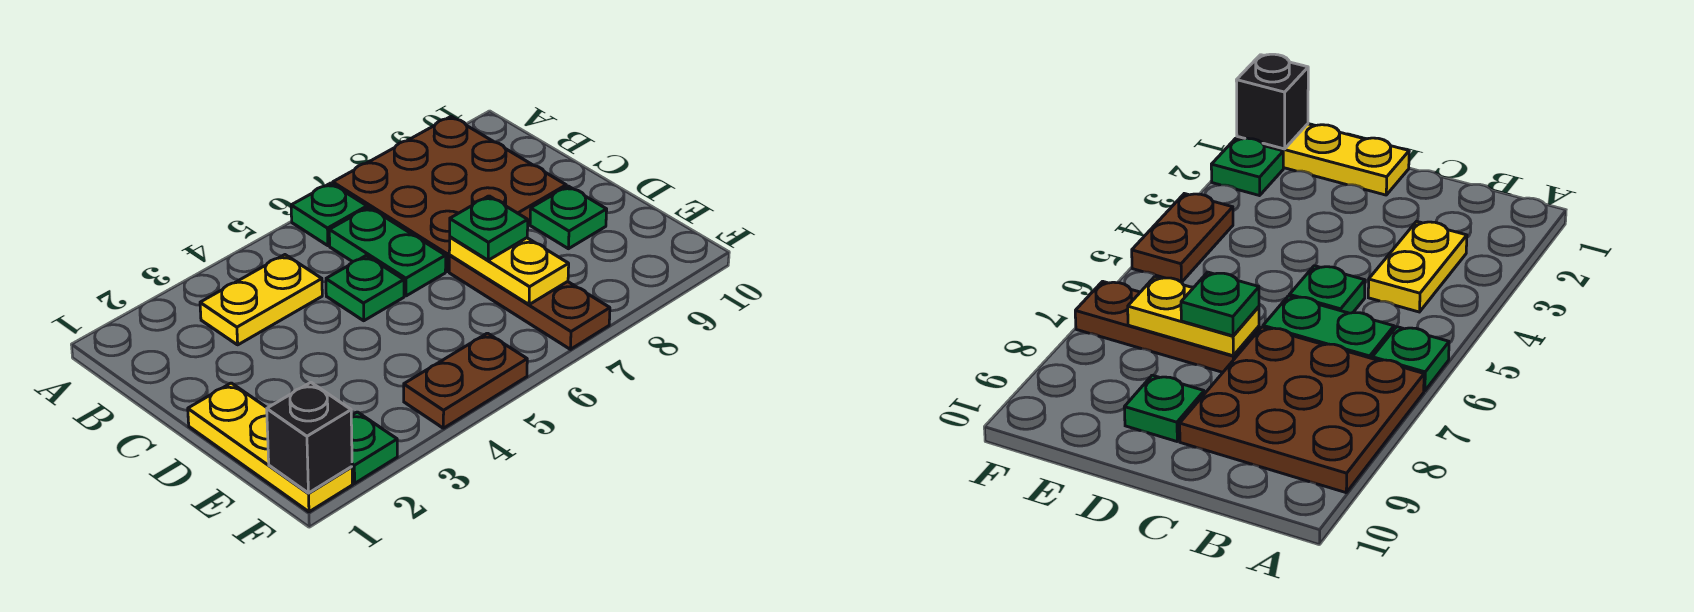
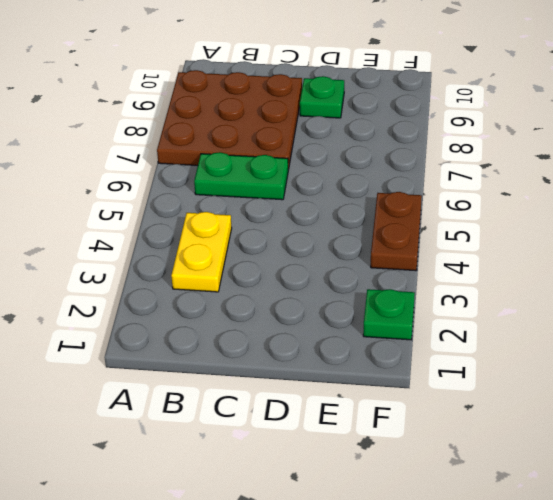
none -> green 1x1 plate [291,183,367,246]
none -> green 1x1 plate [326,256,404,321]
none -> yellow 1x3 plate [188,383,352,512]

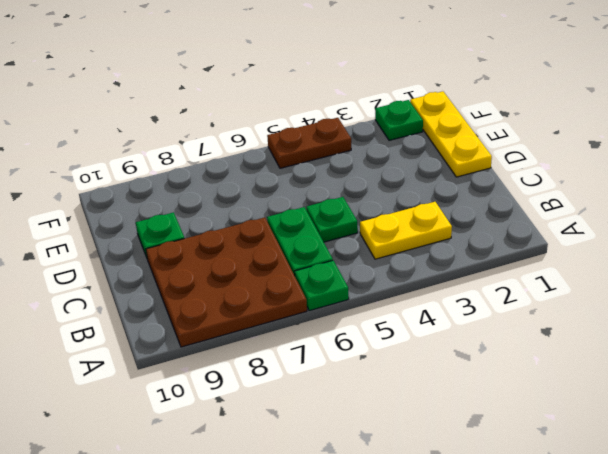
none -> brown 1x3 plate [449,255,610,349]
none -> yellow 1x2 plate [449,237,569,305]
none -> black 1x1 brick [267,382,352,493]

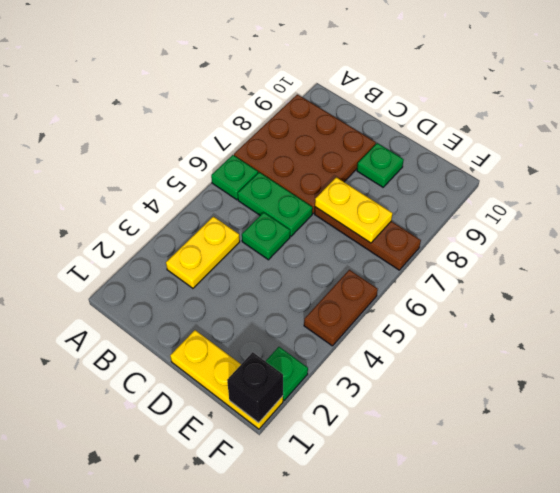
none -> green 1x1 plate [450,196,528,260]

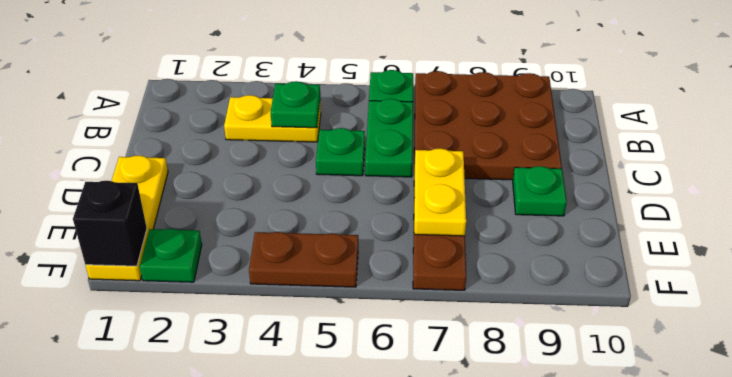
green 1x1 plate [271,81,320,128] -> green 1x1 plate moved to [450,196,528,260]

